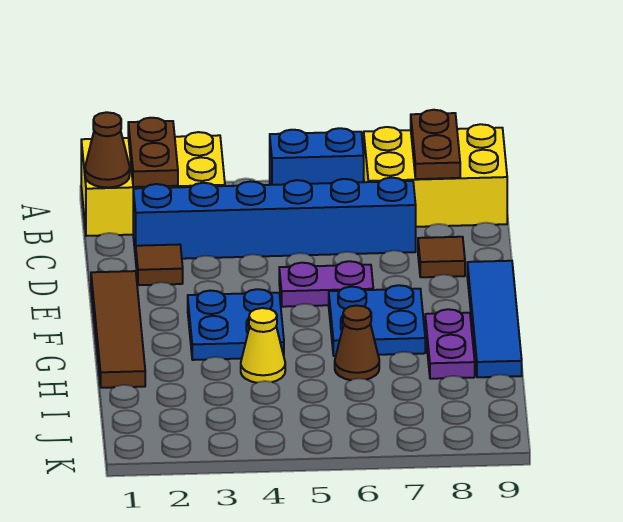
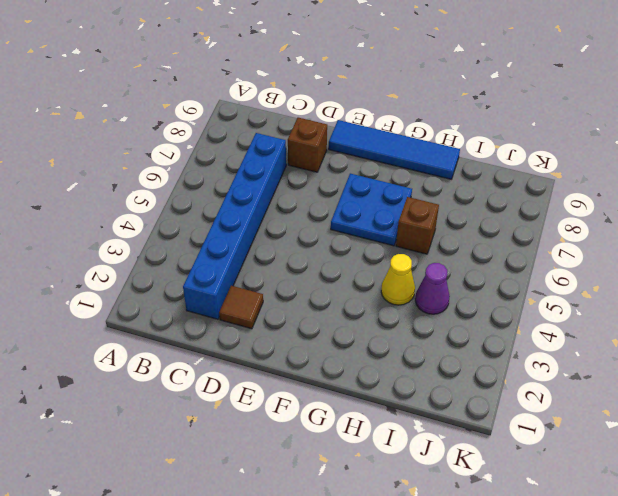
brown 1x1 brick [288,118,327,172] -> brown 1x1 tile [418,237,465,277]
brown 1x1 brick [396,197,439,254] -> brown 1x1 cone [335,305,379,380]
purple 1x1 cone [415,263,450,314] -> none
none -> yellow 2x3 brick [81,132,225,236]
none -> blue 1x2 brick [270,128,364,185]
none -> yellow 2x3 brick [364,124,507,227]

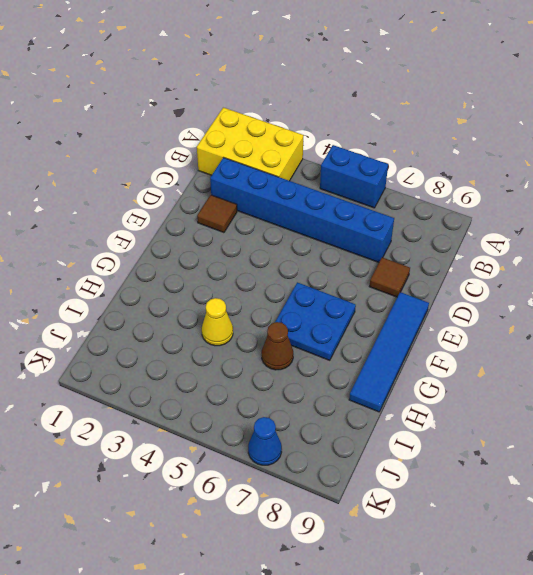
blue 1x1 cone [248,417,282,465] -> none
none -> yellow 2x3 brick [364,124,507,227]
none -> brown 1x4 tile [91,271,145,388]
none -> purple 1x2 plate [279,261,373,307]

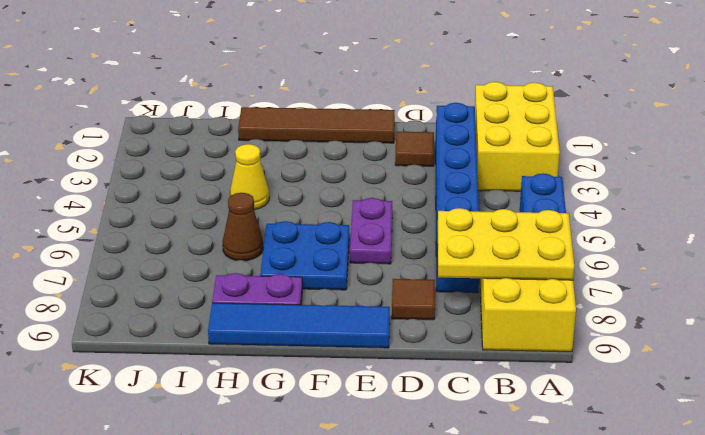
yellow 2x3 plate [438,208,574,280] -> brown 1x2 plate [411,110,460,179]
none -> blue 2x2 plate [188,289,284,360]
none -> brown 1x2 plate [128,118,178,187]
none -> brown 1x1 cone [85,112,130,188]

